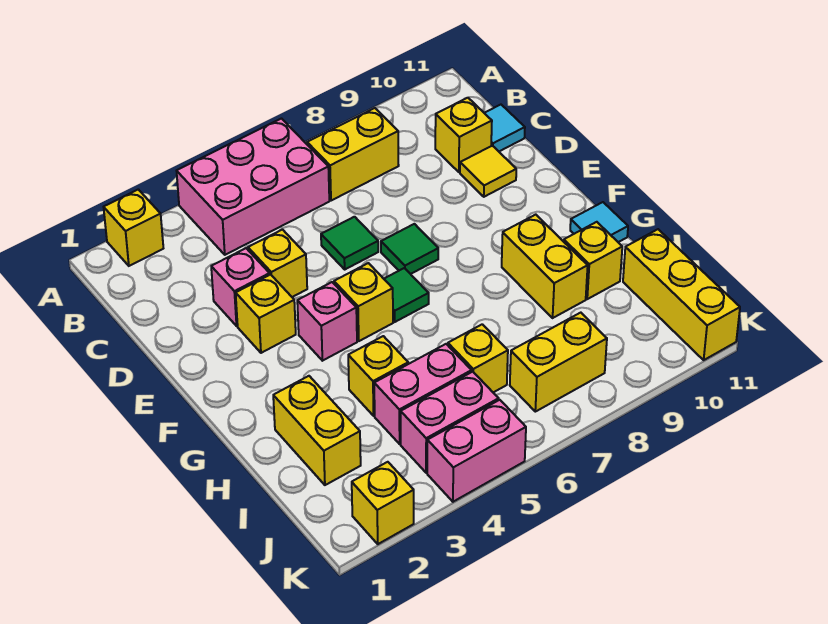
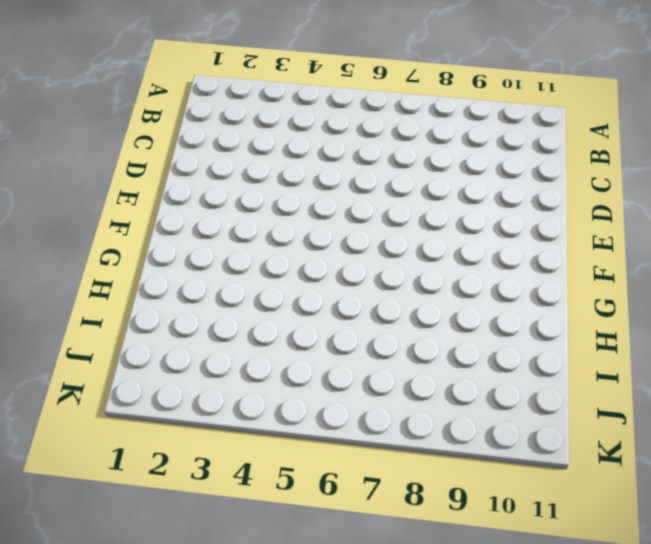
none -> yellow 1x1 brick [104,189,163,266]
none -> pink 2x3 brick [177,119,329,255]
none -> yellow 1x2 brick [307,108,399,201]

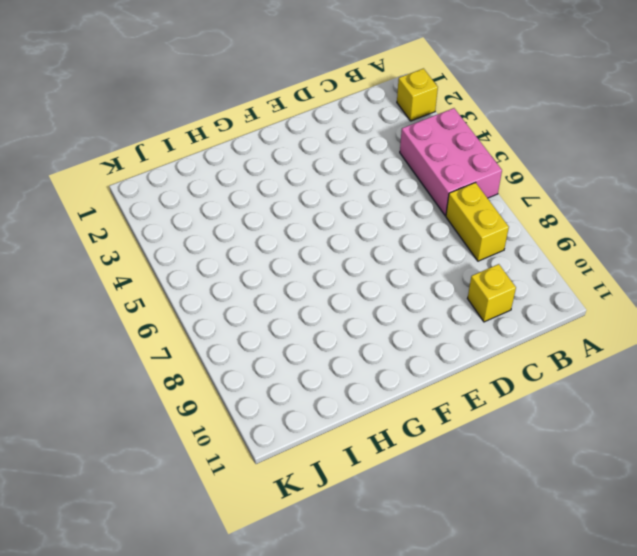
none -> cyan 1x1 tile [485,105,525,151]
none -> pink 1x1 brick [211,248,270,326]
none -> yellow 1x1 brick [248,230,307,297]

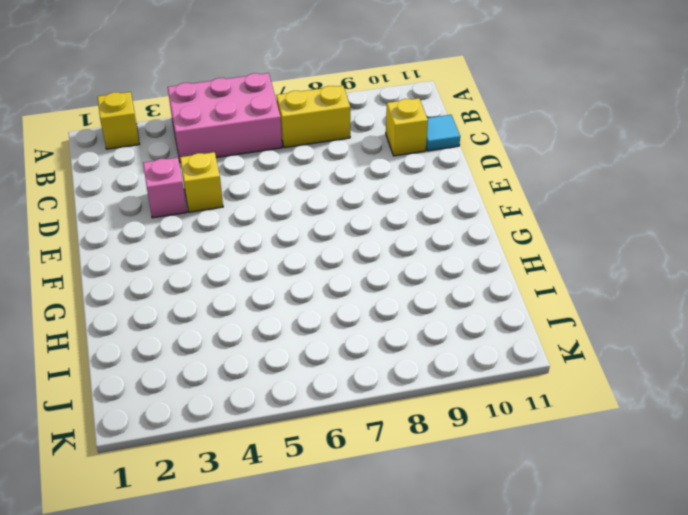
none -> green 1x1 tile [321,217,378,269]
none -> yellow 1x1 tile [460,146,516,197]
none -> yellow 1x1 brick [236,275,296,353]

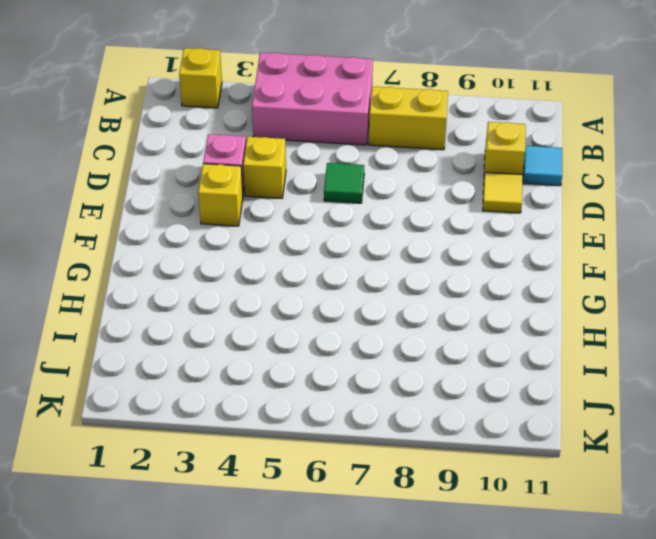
none -> green 1x1 tile [381,224,438,274]
none -> pink 1x1 brick [297,282,357,361]
none -> yellow 1x1 brick [334,263,393,341]

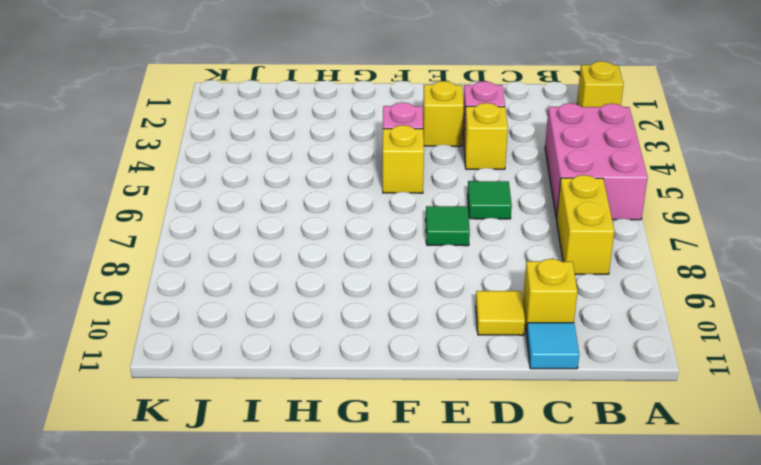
none -> green 1x1 tile [384,268,429,322]
none -> yellow 1x2 brick [502,215,588,318]
none -> cyan 1x1 tile [570,202,628,242]

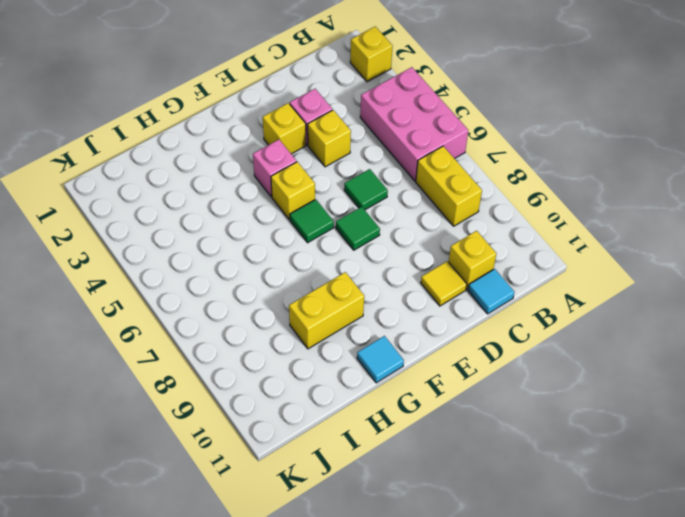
none -> yellow 1x2 brick [273,376,361,485]
none -> yellow 1x1 brick [348,336,408,416]
none -> yellow 1x1 brick [564,222,622,299]

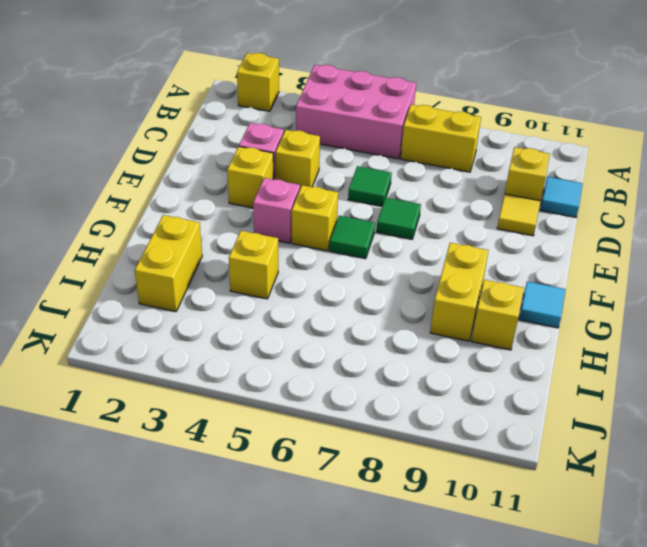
none -> pink 1x2 brick [374,344,472,444]
none -> yellow 1x1 brick [448,324,508,392]
none -> yellow 1x3 brick [623,229,740,360]

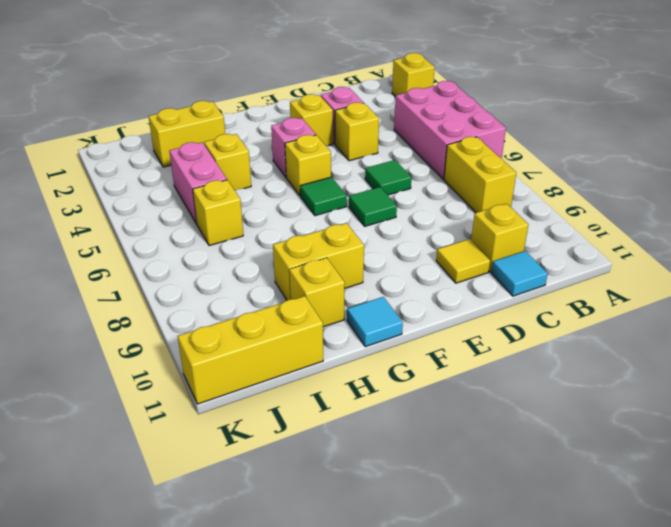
none -> pink 1x2 brick [401,372,499,473]
none -> yellow 1x2 brick [510,313,607,412]
none -> yellow 1x1 brick [352,462,414,544]

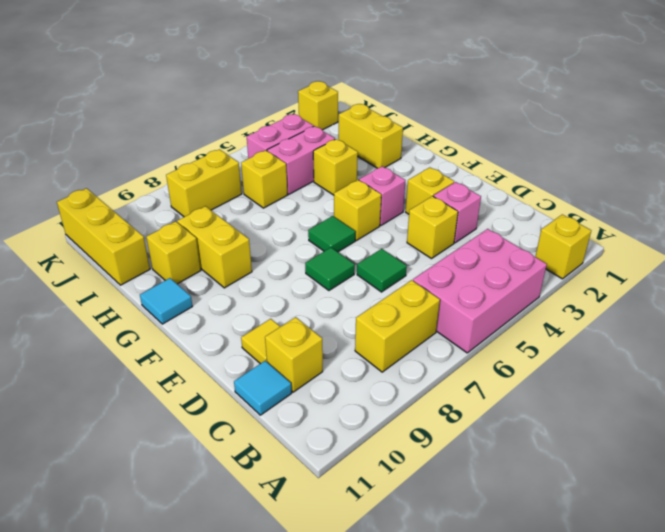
none -> pink 1x2 brick [427,400,526,502]

